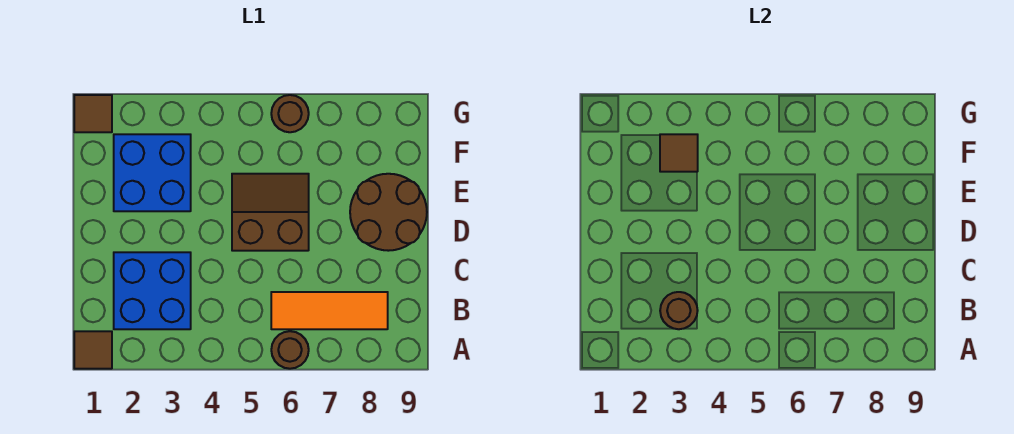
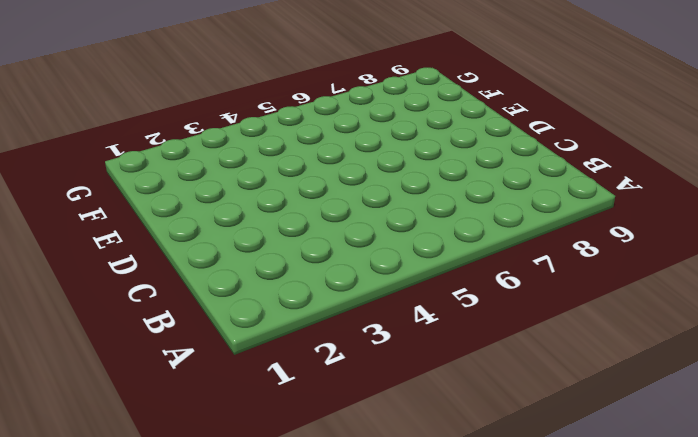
none -> brown 1x1 tile [74,331,112,369]
none -> brown 1x1 round brick [271,331,309,369]

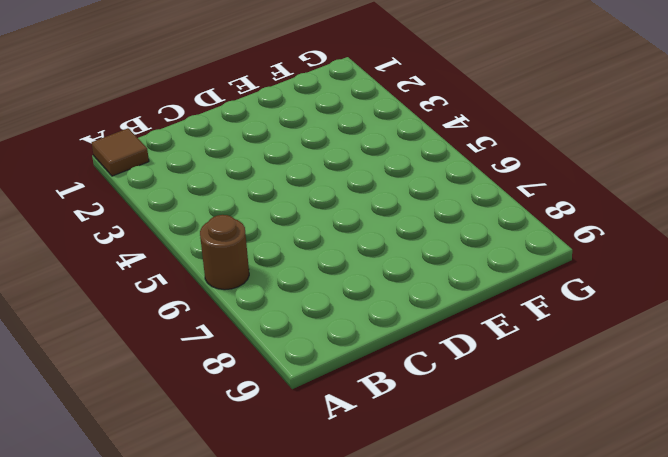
none -> blue 2x2 brick [114,252,191,329]
none -> orange 1x3 tile [271,292,388,329]

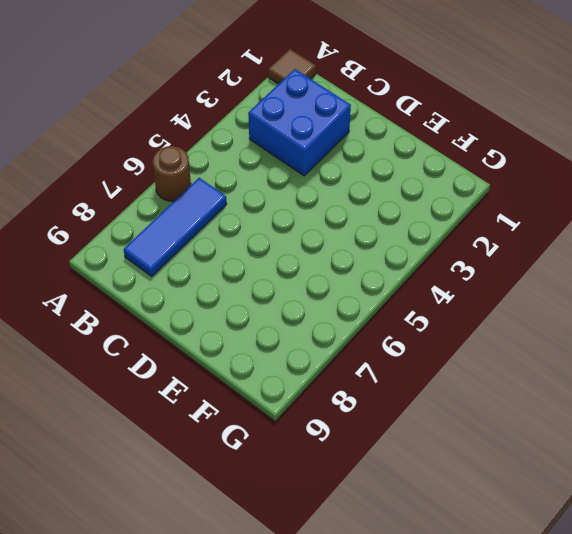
blue 1x3 tile [124,178,227,276] -> orange 1x3 tile [271,292,388,329]
none -> brown 2x2 slope [232,174,309,251]
none -> brown 2x2 round brick [350,174,427,251]

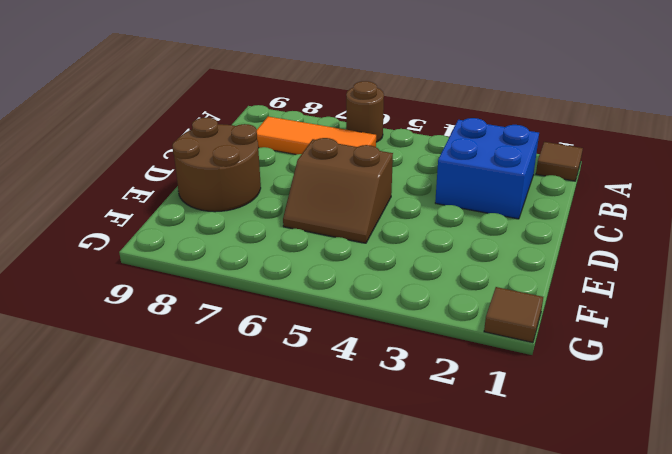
none -> blue 2x2 brick [114,134,191,211]
none -> brown 1x1 round brick [271,95,309,132]

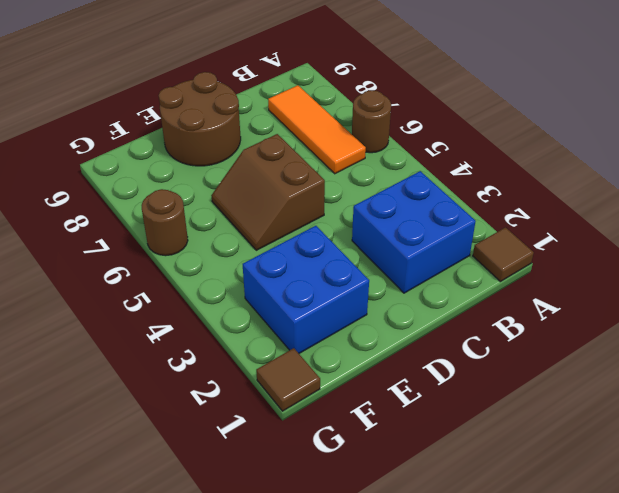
none -> brown 1x1 round brick [660,292,698,329]
none -> brown 1x1 tile [660,134,698,172]

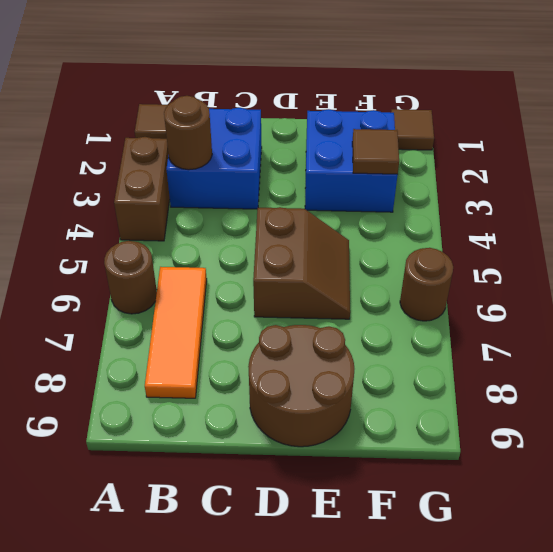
brown 1x2 brick [114,137,170,241] -> none

